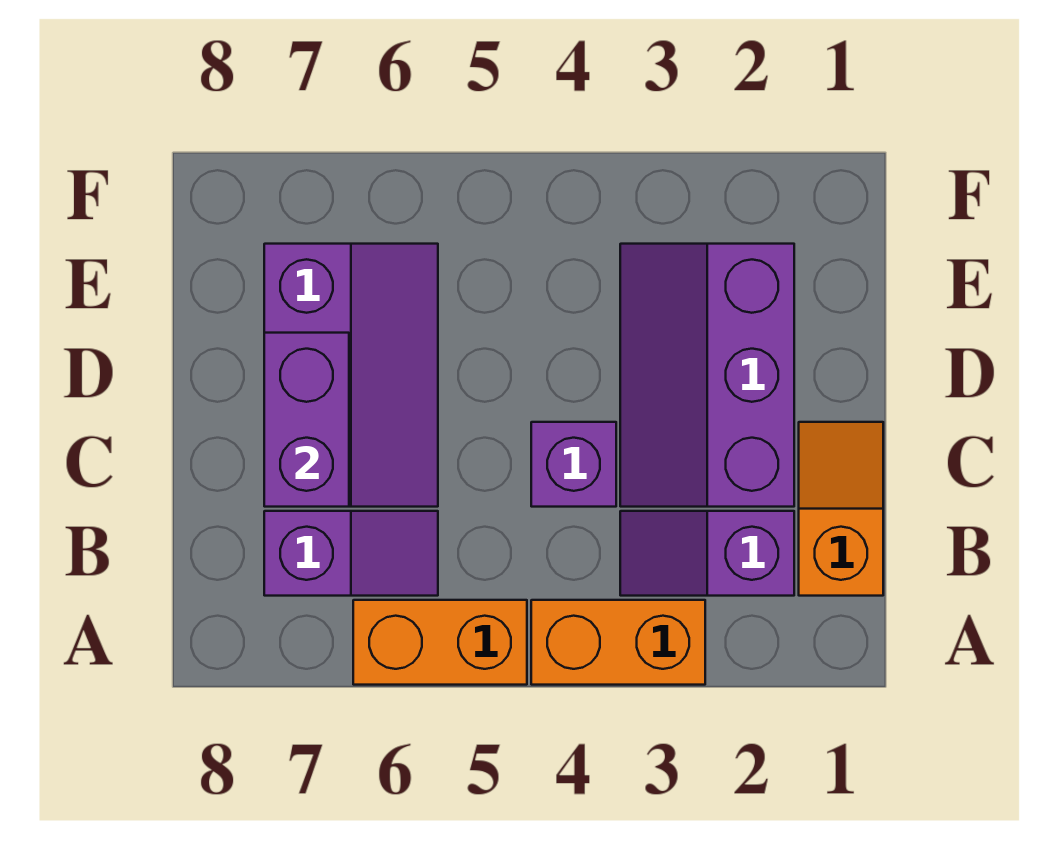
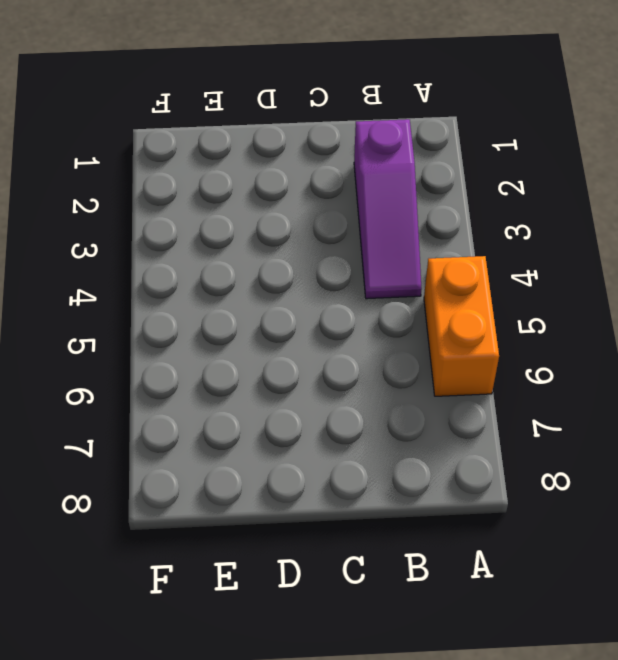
purple 1x3 slope [354,119,422,299] -> purple 1x2 slope [620,511,794,596]
none -> orange 1x2 brick [531,600,705,685]
none -> orange 1x2 slope [799,422,883,596]

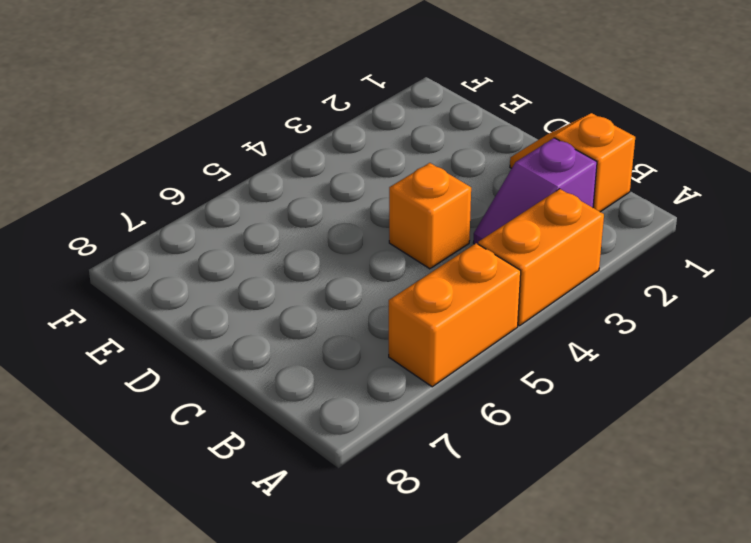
orange 1x1 brick [389,163,471,269] -> purple 1x1 brick [531,422,616,507]
none -> purple 1x2 slope [264,511,438,596]
none -> purple 2x3 slope [620,244,794,507]

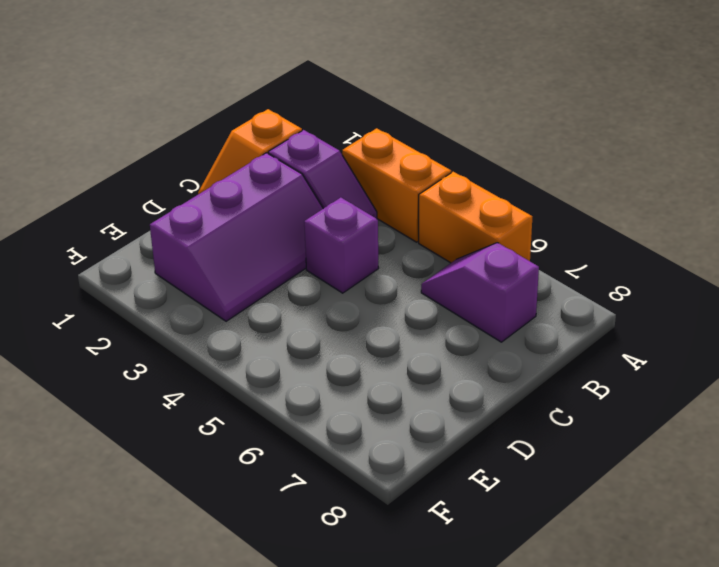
none -> purple 2x3 slope [264,244,438,507]
none -> purple 1x2 brick [264,333,349,507]

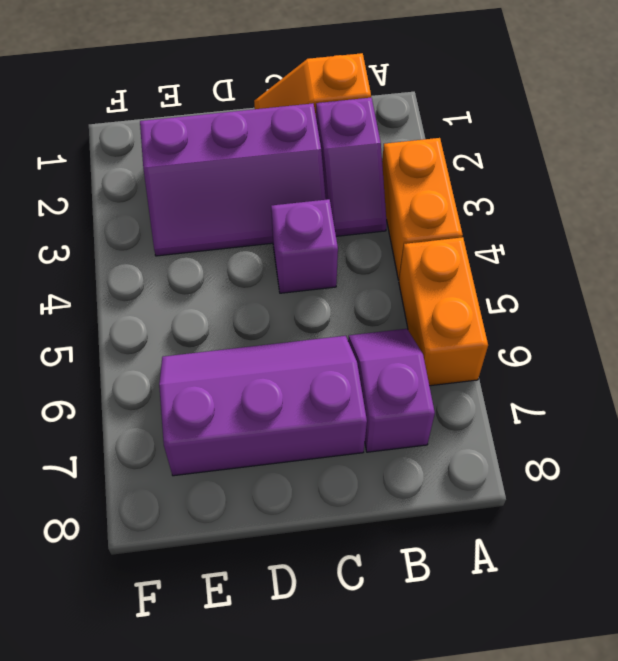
none -> purple 1x2 brick [264,333,349,507]

